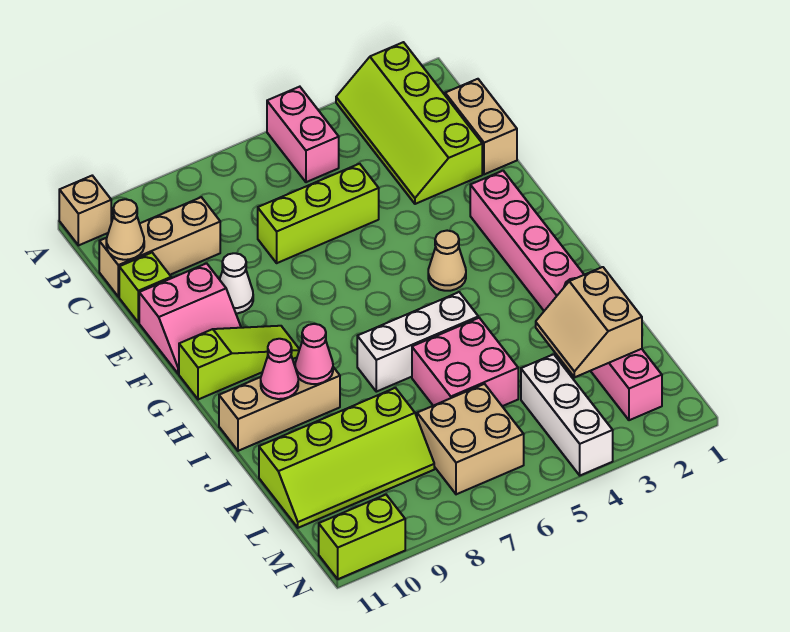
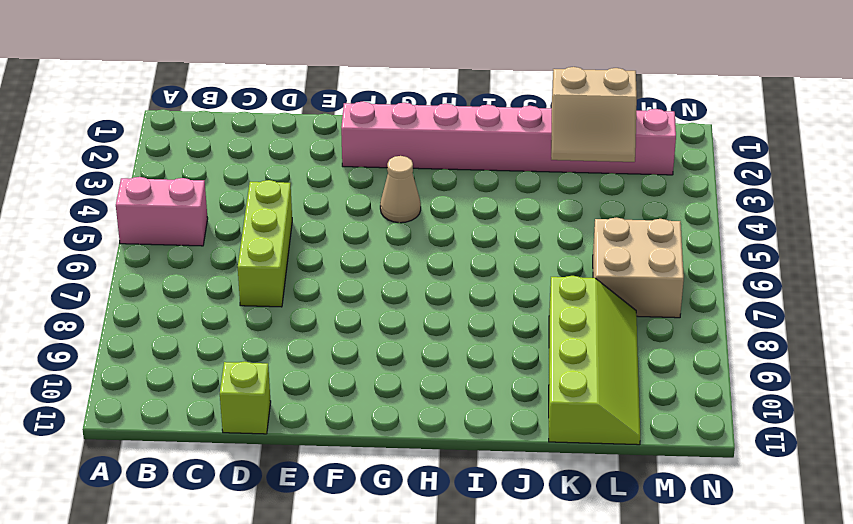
none -> lime 2x4 slope [336,42,482,204]
none -> tan 1x1 brick [59,176,111,245]
none -> tan 1x2 brick [445,79,517,174]

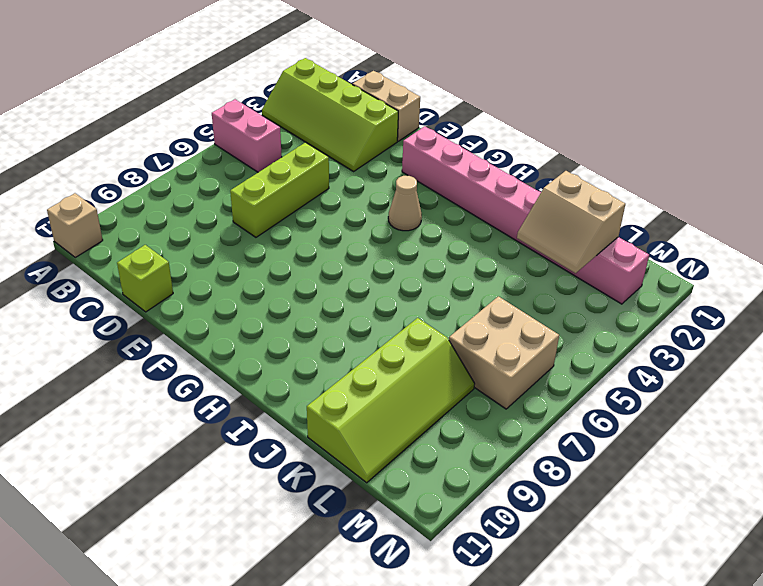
none -> tan 1x3 brick [99,197,220,297]
none -> white 1x1 cone [220,253,253,313]
none -> pink 2x2 slope [139,263,241,374]

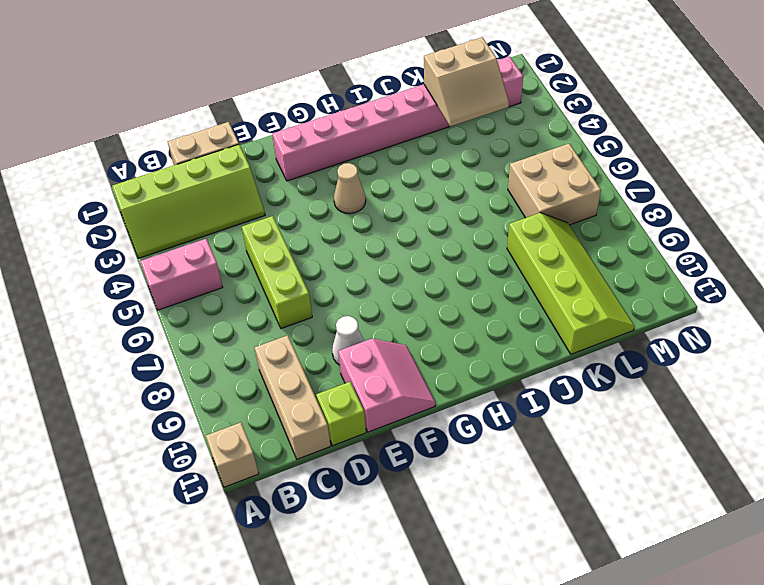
none -> lime 1x3 slope [179,326,300,400]
none -> white 1x3 brick [357,292,478,392]
none -> tan 1x3 brick [219,362,340,451]

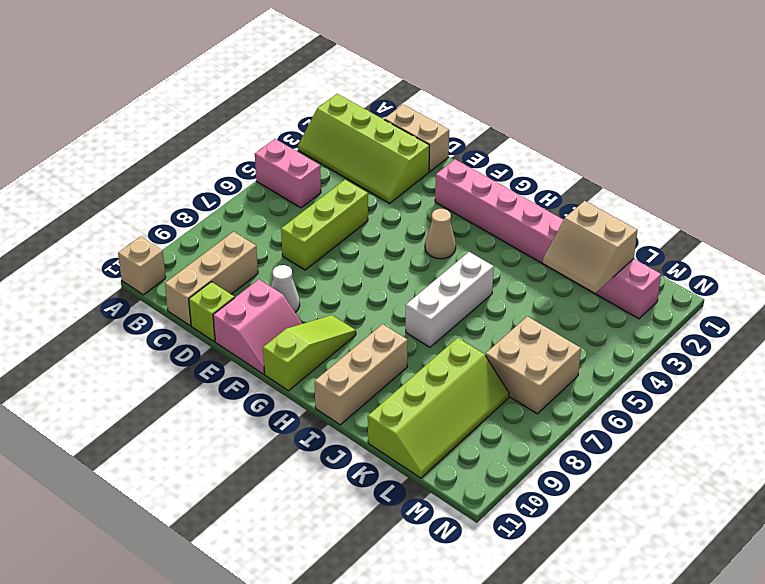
none -> pink 2x2 brick [412,318,518,406]
none -> white 1x3 brick [521,354,613,475]
none -> lime 1x2 brick [319,495,405,579]

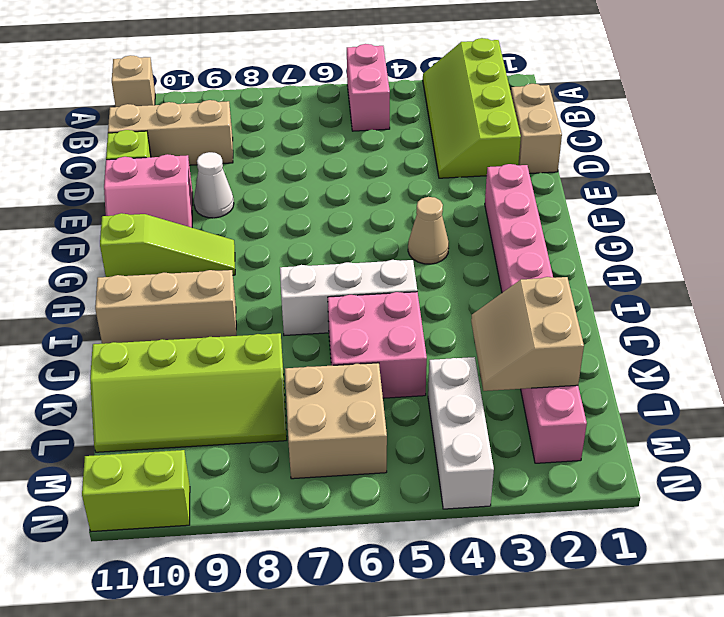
none -> lime 1x3 brick [258,164,379,263]
none -> tan 1x1 cone [106,199,144,260]
none -> pink 1x1 cone [295,324,333,384]

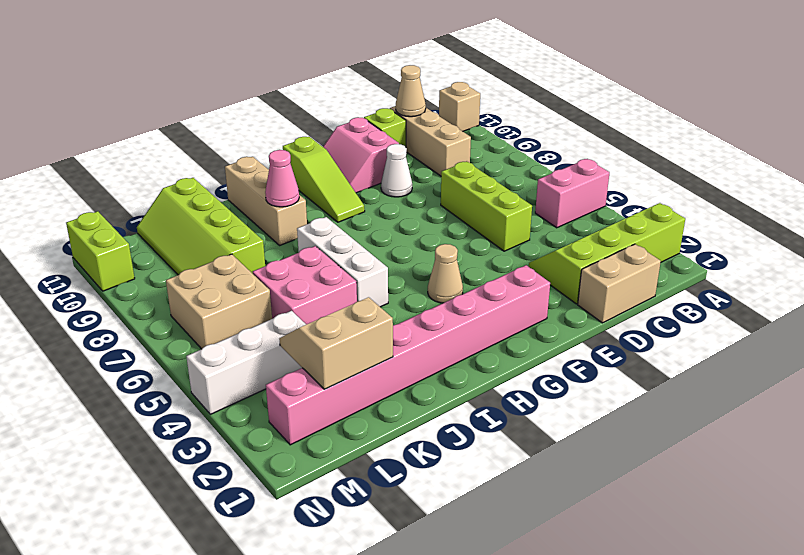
none -> pink 1x1 cone [261,339,298,399]

